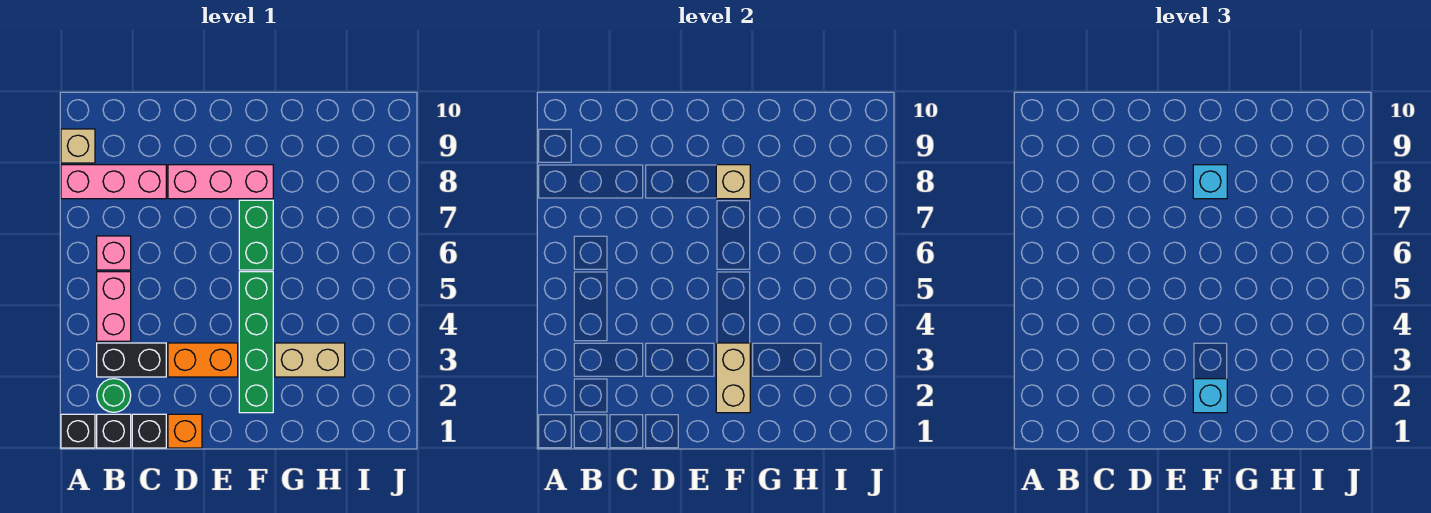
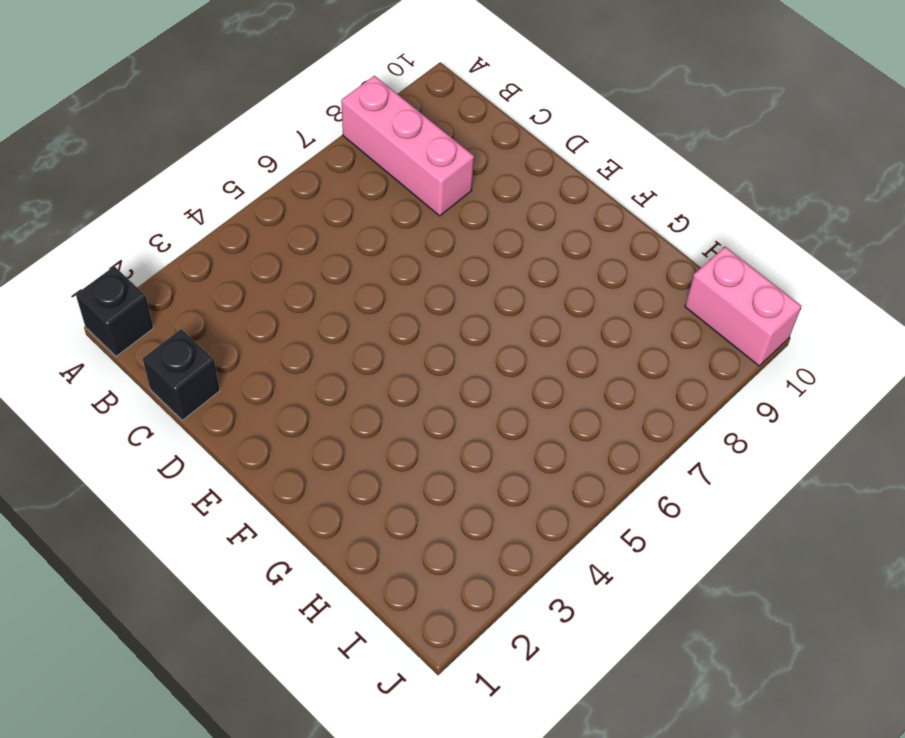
pink 1x2 brick [685,247,801,366] -> pink 1x2 brick turned to [97,272,131,341]
none -> tan 1x1 brick [61,129,95,163]
none -> black 1x1 brick [97,414,131,448]
none -> green 1x1 round brick [97,379,131,412]

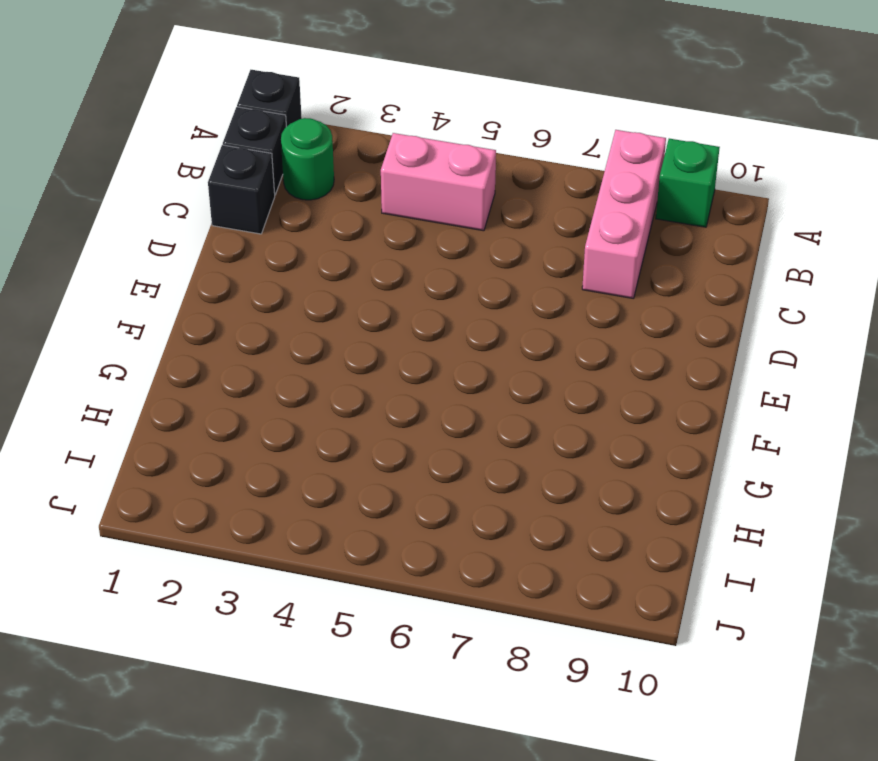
green 1x1 brick [656,139,720,227] -> tan 1x1 brick [61,129,95,163]
none -> black 1x2 brick [97,343,166,377]
none -> pink 1x1 brick [97,236,131,270]
none -> orange 1x1 brick [168,414,202,448]

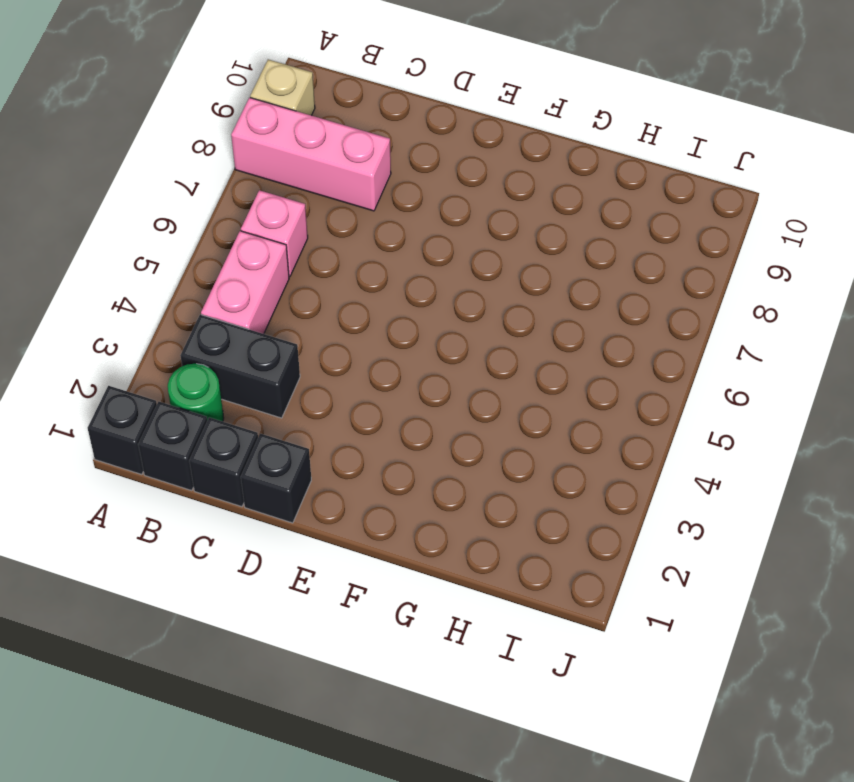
black 1x1 brick [241,434,311,523] -> orange 1x1 brick [168,414,202,448]
none -> orange 1x2 brick [168,343,238,377]
none -> pink 1x3 brick [168,165,273,199]
none -> green 1x4 brick [239,272,273,413]

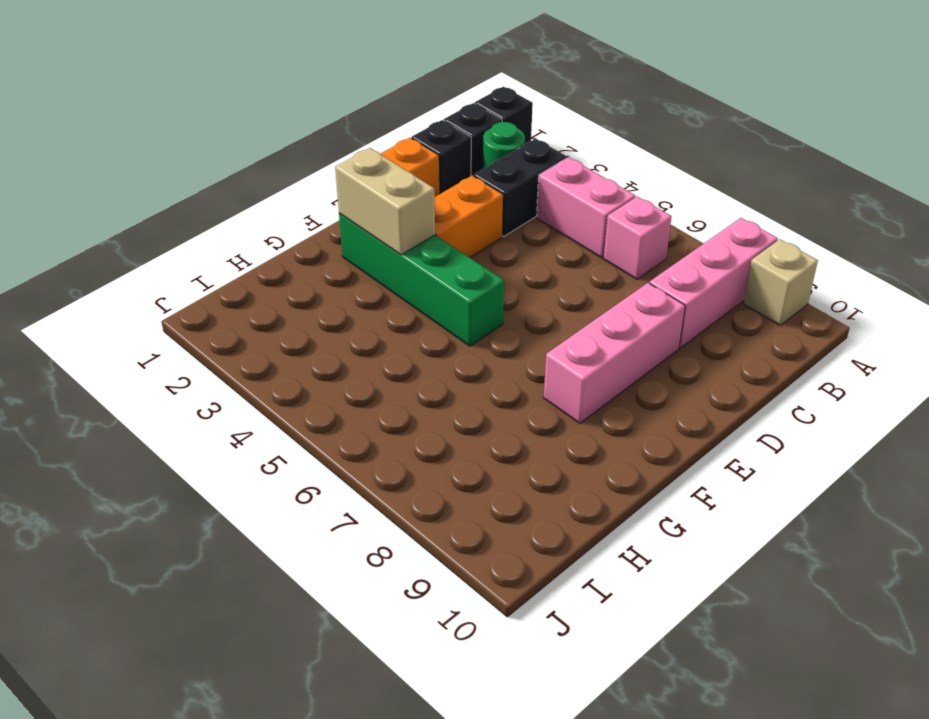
none -> green 1x2 brick [239,200,273,270]
none -> tan 1x2 brick [275,343,345,377]
none -> tan 1x1 brick [716,165,750,199]

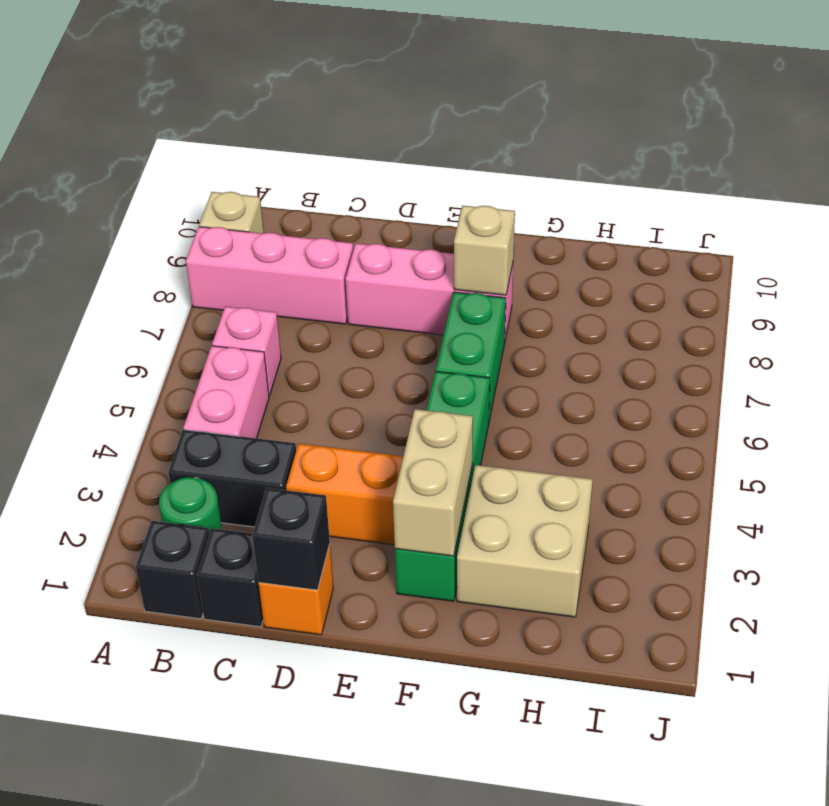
black 1x1 brick [252,488,330,590] -> black 1x1 brick moved to [61,414,95,448]
tan 2x2 brick [457,465,593,617] -> tan 1x2 brick [275,343,345,377]
none -> cyan 1x1 brick [1193,379,1227,413]
none -> cyan 1x1 brick [1193,165,1227,199]

